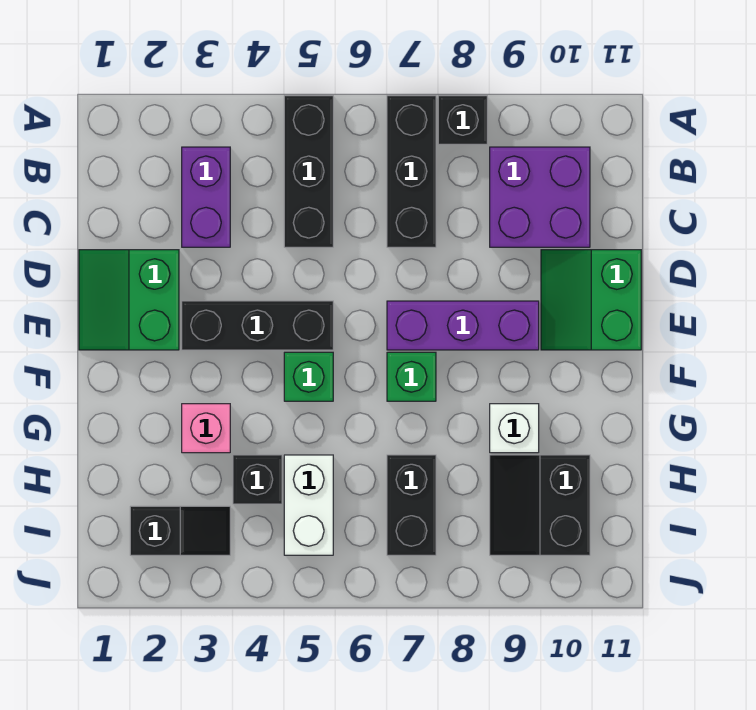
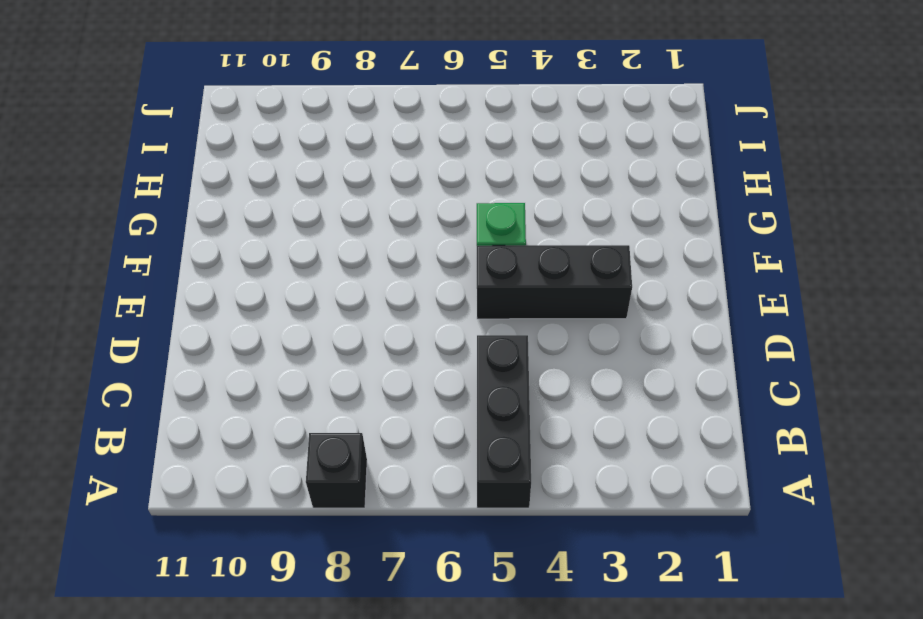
none -> black 1x3 brick [387,96,436,247]
none -> purple 1x2 brick [182,147,230,247]
none -> purple 2x2 brick [490,147,590,247]

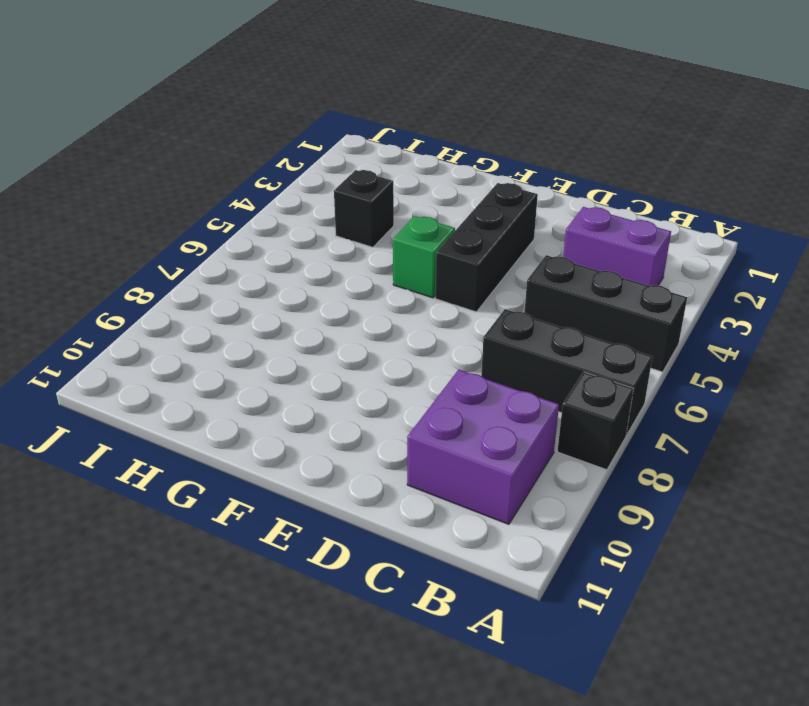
none -> green 2x2 slope [79,250,179,350]
none -> green 2x2 slope [541,250,641,350]
none -> purple 1x3 brick [387,301,539,350]

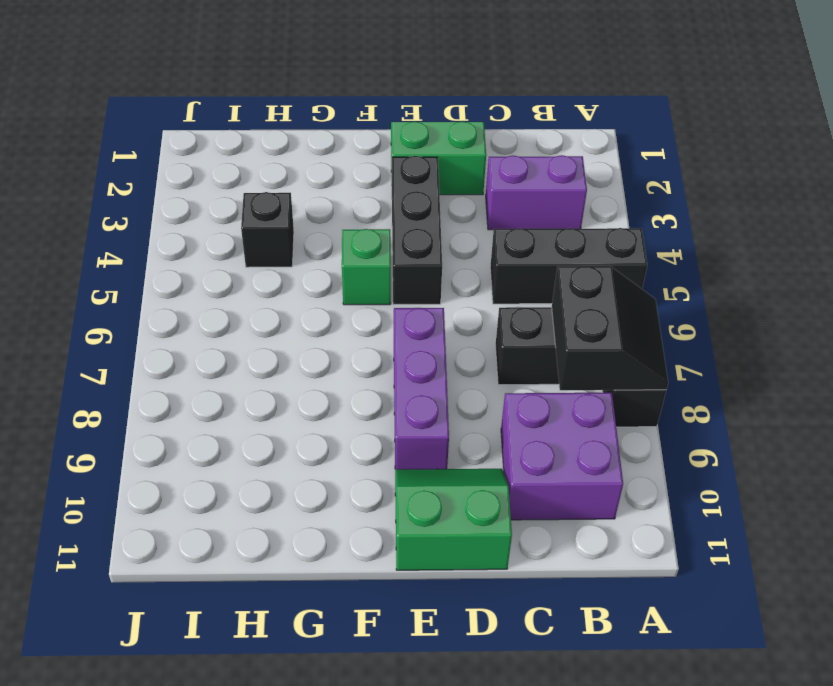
black 2x2 slope [552,266,668,390] -> black 2x2 slope turned to [490,455,590,555]
none -> green 1x1 brick [387,352,436,401]
none -> pink 1x1 brick [182,404,230,453]
none -> white 1x1 brick [490,404,539,453]

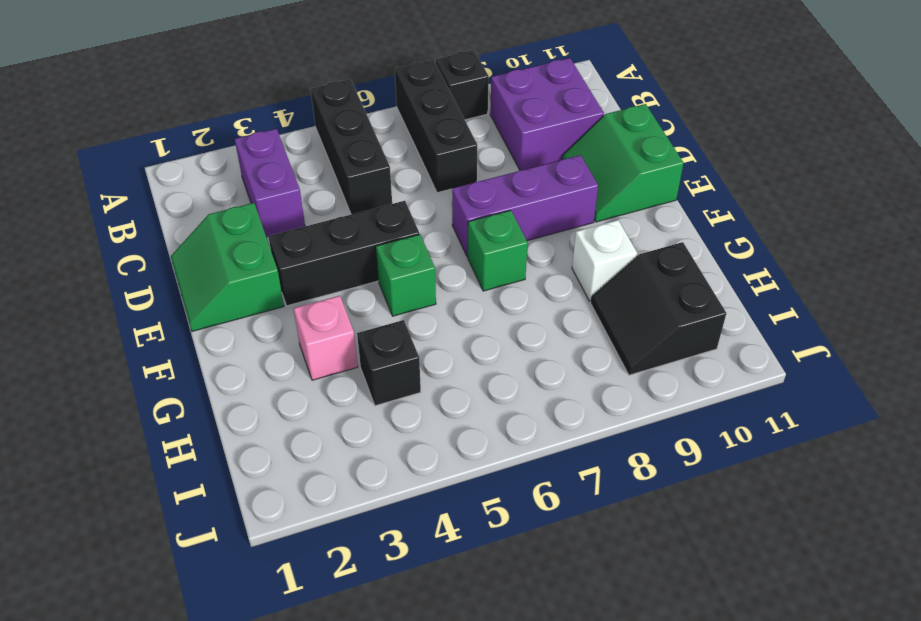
none -> white 1x2 brick [284,455,333,555]
none -> black 1x2 brick [387,455,436,555]
none -> black 1x2 slope [130,506,230,555]

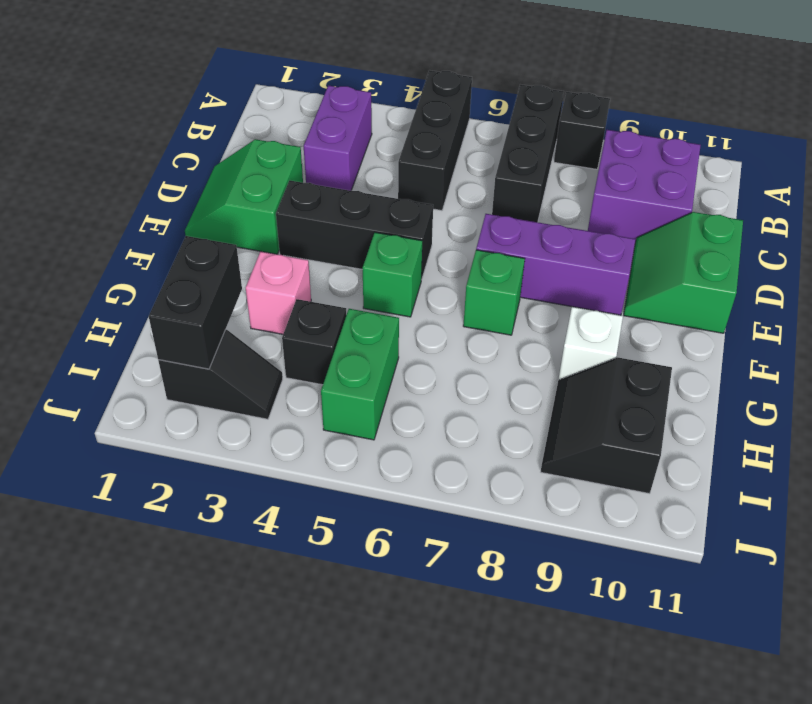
black 1x2 brick [149,236,242,369] -> black 1x2 brick moved to [387,455,436,555]
green 1x2 brick [321,309,399,440] -> white 1x2 brick [284,455,333,555]

